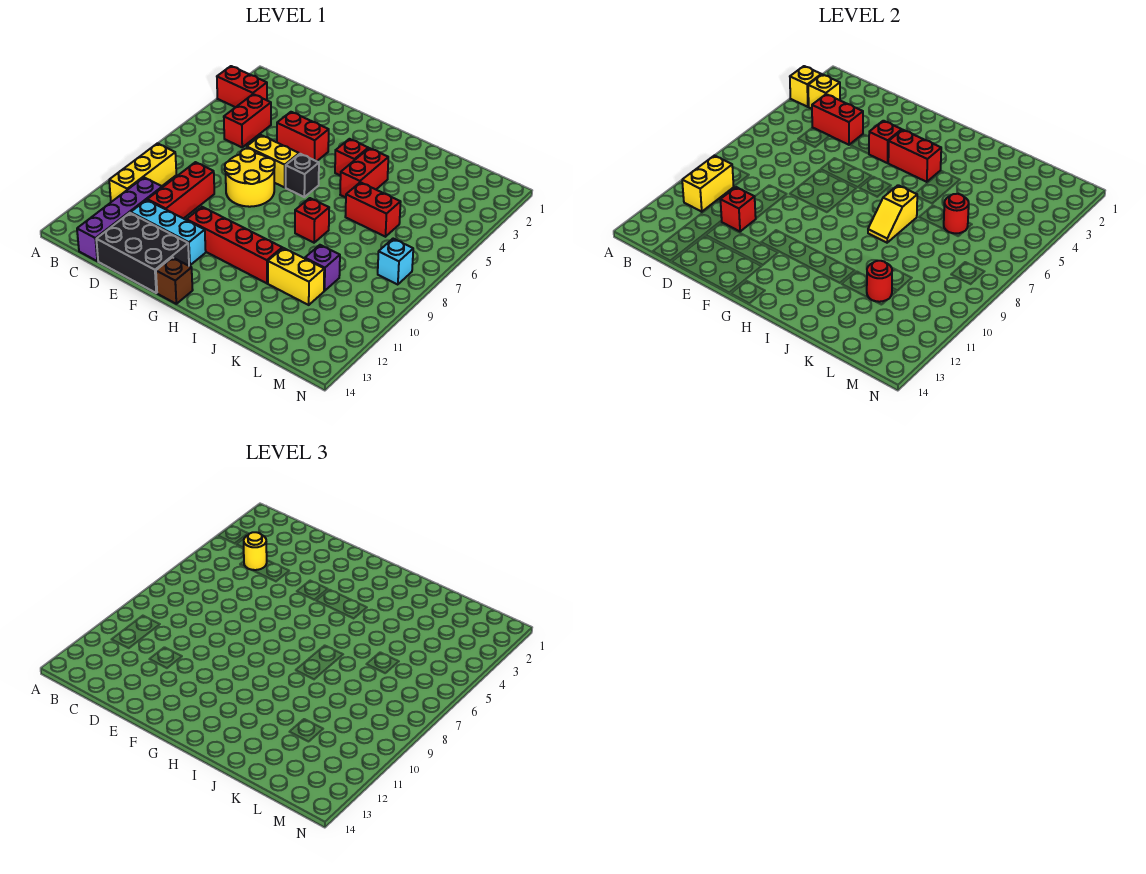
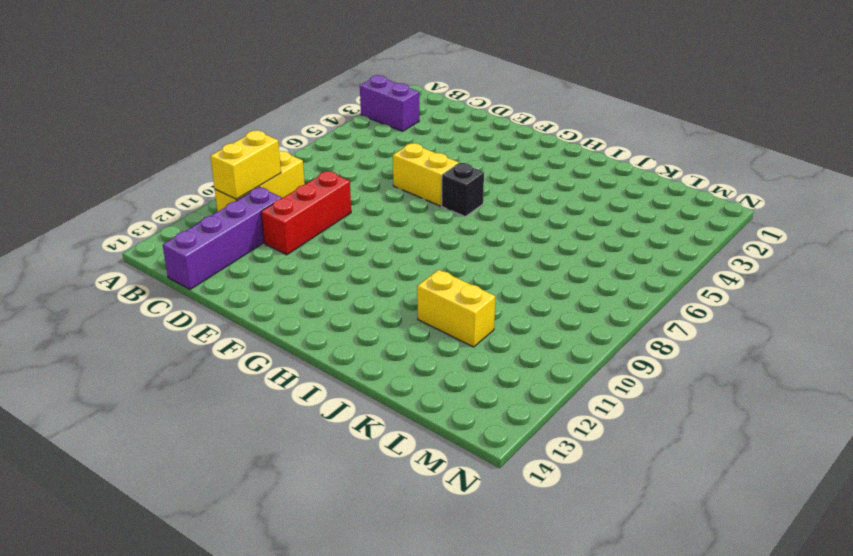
purple 1x2 brick [360,75,419,131] -> red 1x2 brick [217,66,267,107]
none -> red 1x2 brick [224,94,271,147]
none -> cyan 1x3 brick [131,200,206,265]
none -> black 2x3 brick [96,213,189,293]
none -> red 1x2 brick [277,112,329,161]

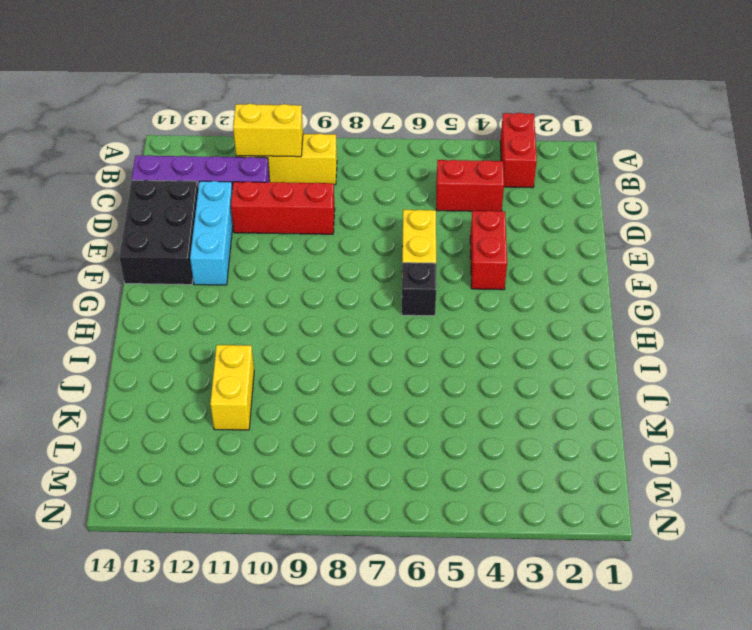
none -> yellow 2x2 round brick [225,149,275,207]
none -> red 1x4 brick [187,207,282,283]
none -> brown 1x1 brick [156,257,193,304]
none -> red 1x1 brick [335,139,368,176]

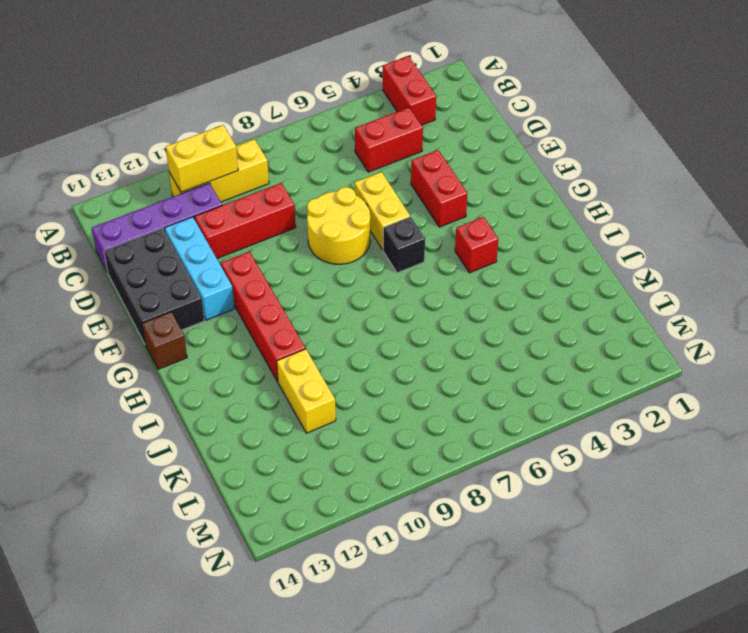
none -> red 1x2 brick [340,148,388,197]
none -> red 1x1 brick [295,198,329,243]
none -> red 1x2 brick [345,182,401,237]
none -> purple 1x1 brick [305,245,340,291]

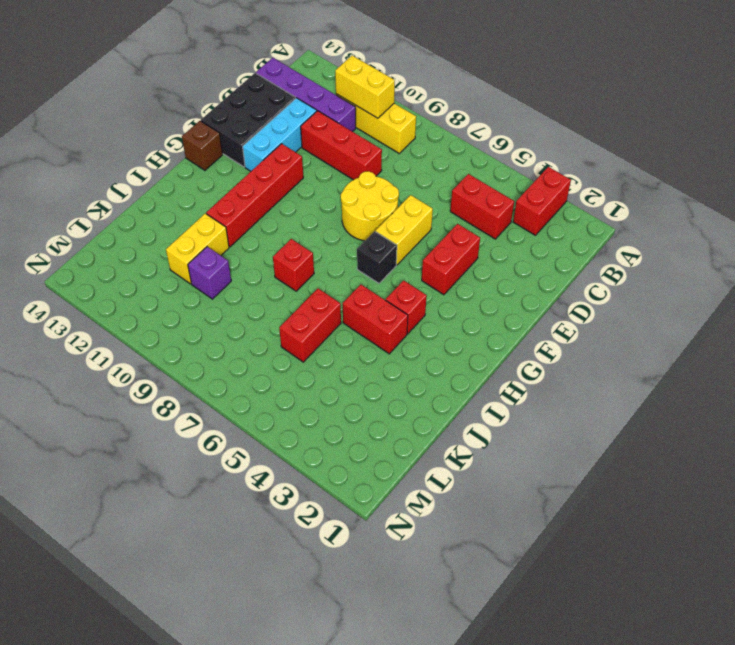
none -> cyan 1x1 brick [378,239,413,285]
none -> yellow 1x1 brick [790,66,821,107]
none -> yellow 1x1 brick [808,74,840,109]
none -> red 1x2 brick [812,94,863,145]

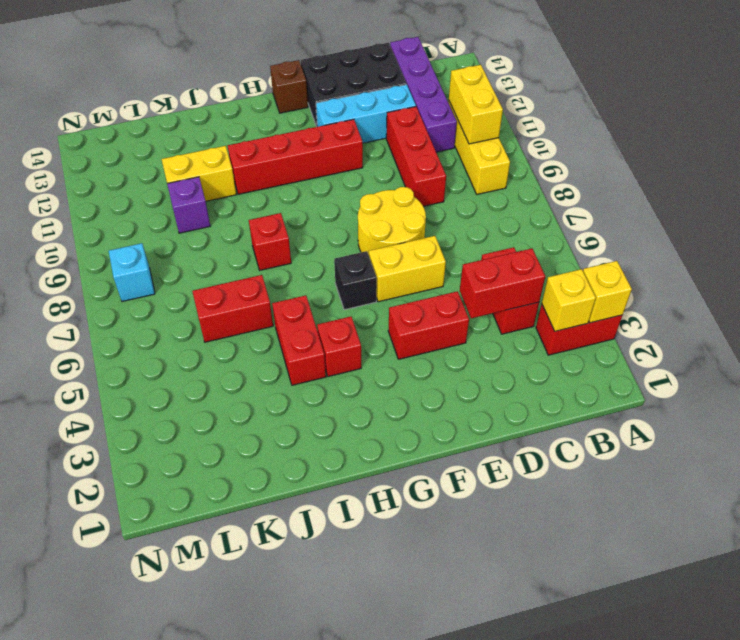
none -> red 1x1 brick [720,187,756,231]
none -> red 1x1 brick [869,121,902,163]
none -> red 1x2 brick [888,130,941,182]
none -> yellow 1x2 slope [868,185,917,243]

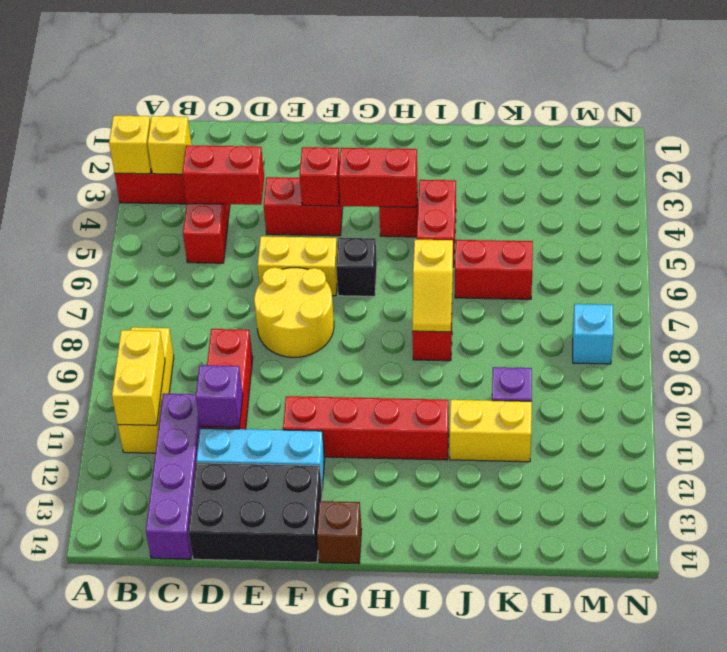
purple 1x1 brick [196,365,243,427] -> red 1x1 brick [720,187,756,231]
none -> red 1x1 round brick [944,194,969,233]
none -> red 1x1 round brick [867,261,892,302]
none -> yellow 1x1 round brick [244,532,267,570]

